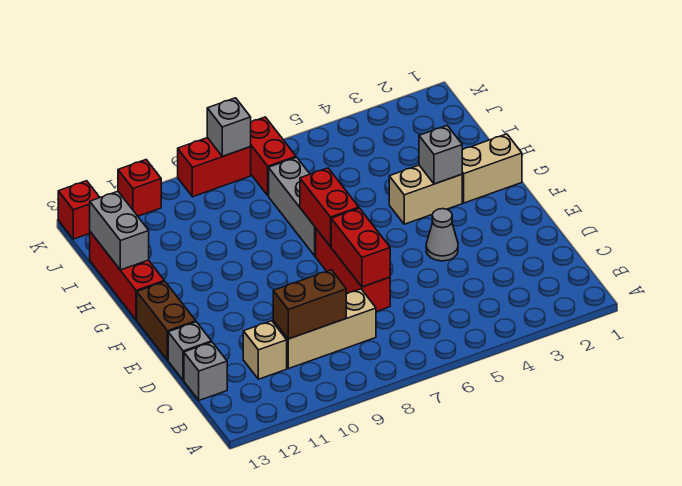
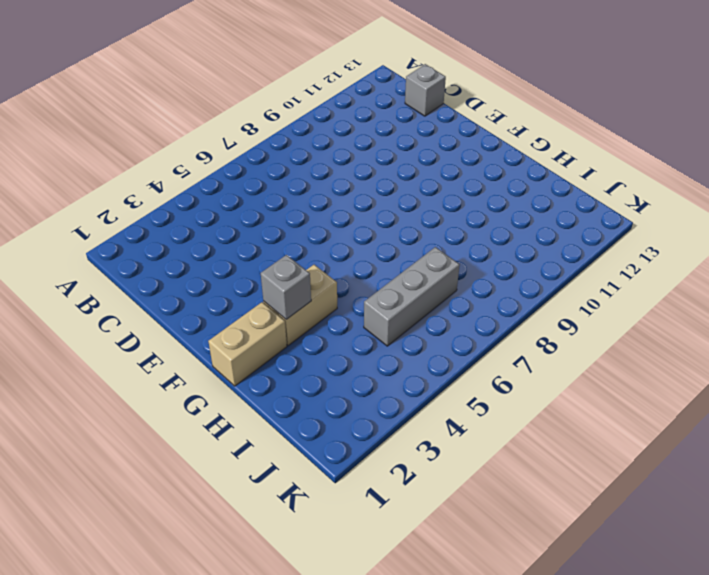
grey 1x3 brick [364,247,460,346] -> grey 1x3 brick turned to [269,157,316,256]
none -> tan 1x3 brick [273,289,376,369]
none -> tan 1x1 brick [243,321,287,379]
none -> red 1x3 brick [316,229,390,312]

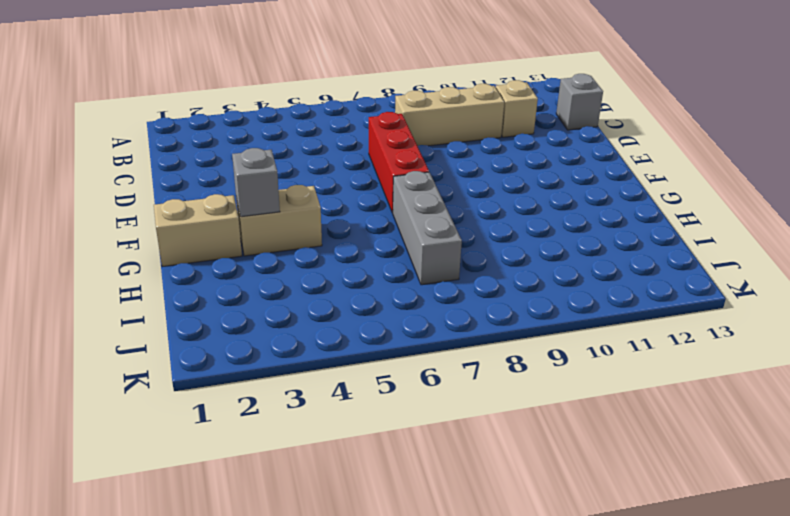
none -> grey 1x1 brick [168,322,212,380]
none -> grey 1x1 cone [426,209,458,261]
none -> brown 1x2 brick [137,282,196,360]

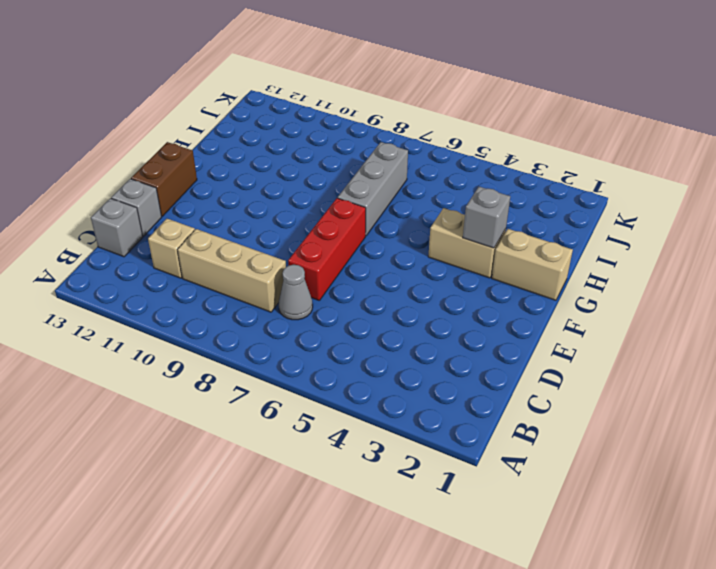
grey 1x1 cone [279,265,313,320] -> grey 1x1 cone moved to [426,209,458,261]
none -> red 1x3 brick [90,232,164,320]
none -> red 1x2 brick [250,117,296,196]
none -> red 1x2 brick [178,138,251,197]

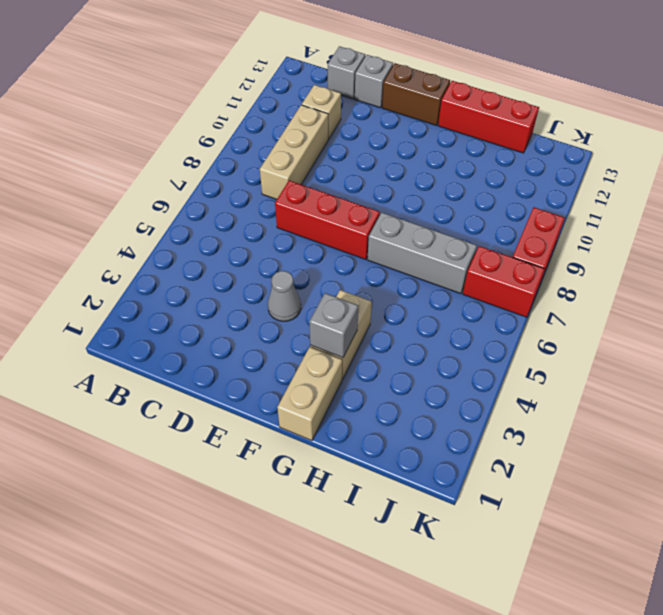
none -> red 1x1 brick [118,160,161,216]
none -> red 1x1 brick [58,181,100,239]
none -> brown 1x2 brick [273,270,346,339]

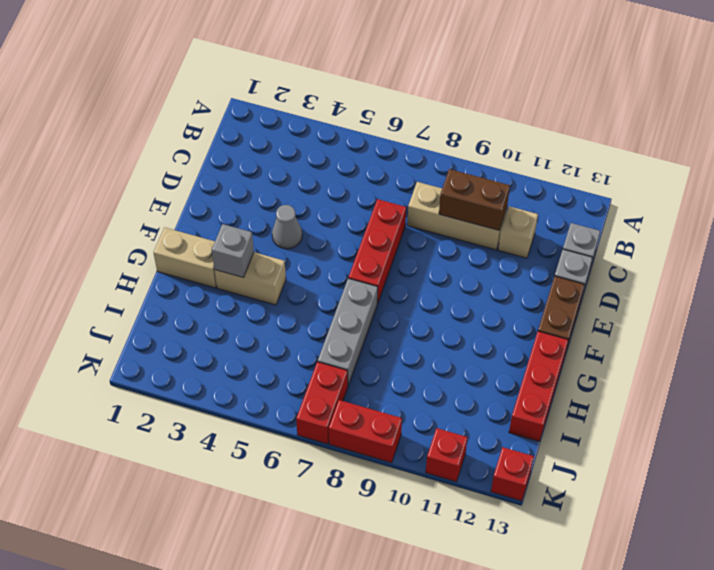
none -> red 1x2 brick [331,208,390,287]
none -> red 1x2 brick [300,168,359,247]
none -> grey 1x2 brick [90,191,149,270]

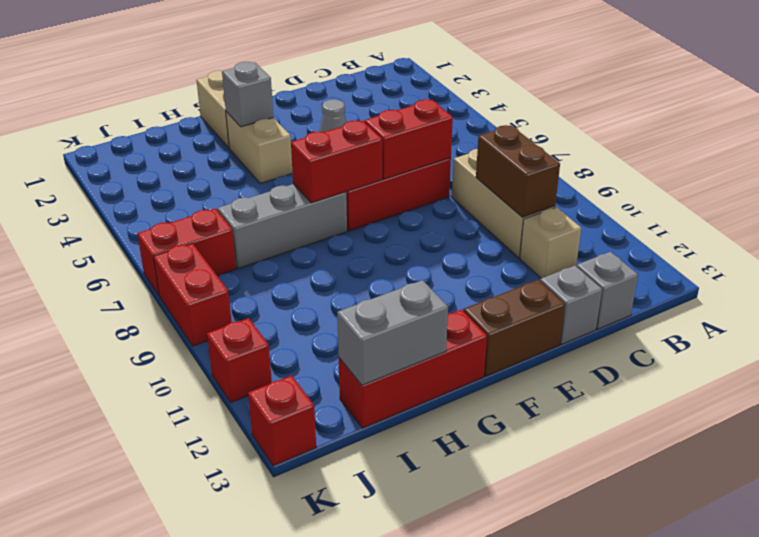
none -> grey 1x1 brick [207,98,251,156]

